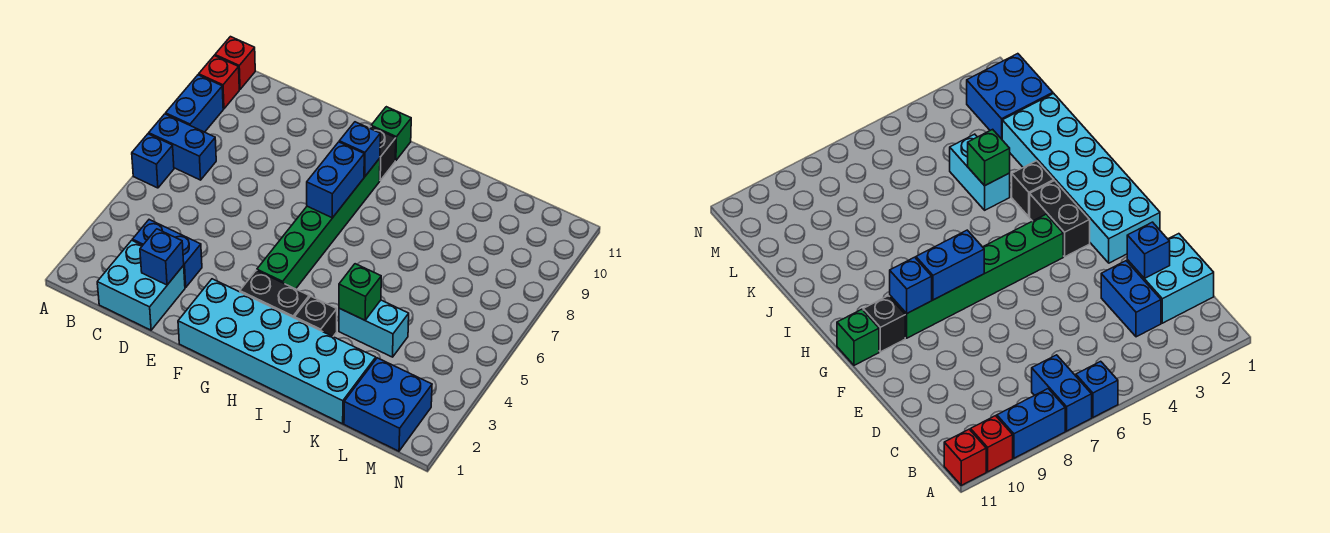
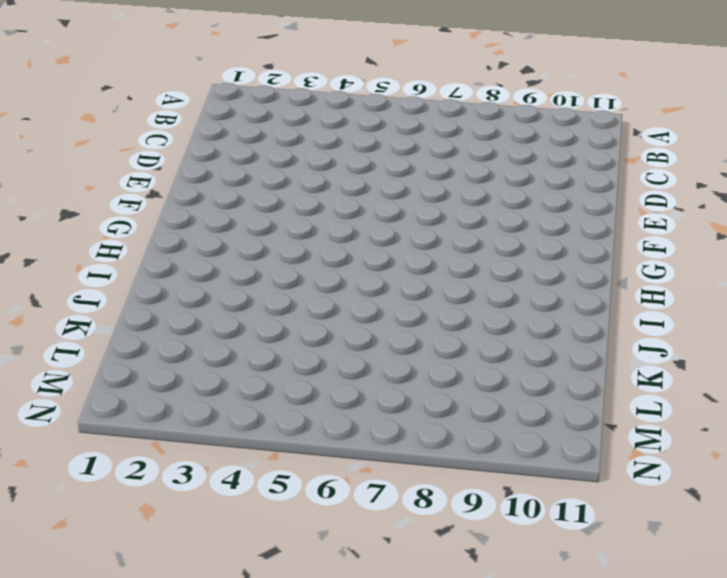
none -> blue 1x1 brick [132,134,174,188]
none -> blue 1x2 brick [149,114,216,180]
none -> blue 1x2 brick [166,75,223,132]

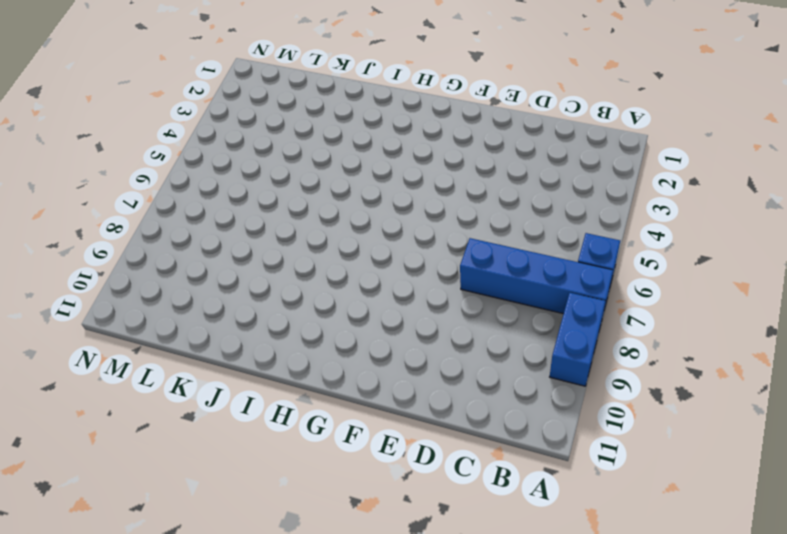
blue 1x4 brick [460,238,613,314] -> blue 1x2 brick [149,114,216,180]
none -> red 1x1 brick [199,56,239,109]
none -> red 1x1 brick [215,37,255,89]
none -> cyan 2x2 brick [97,240,185,330]

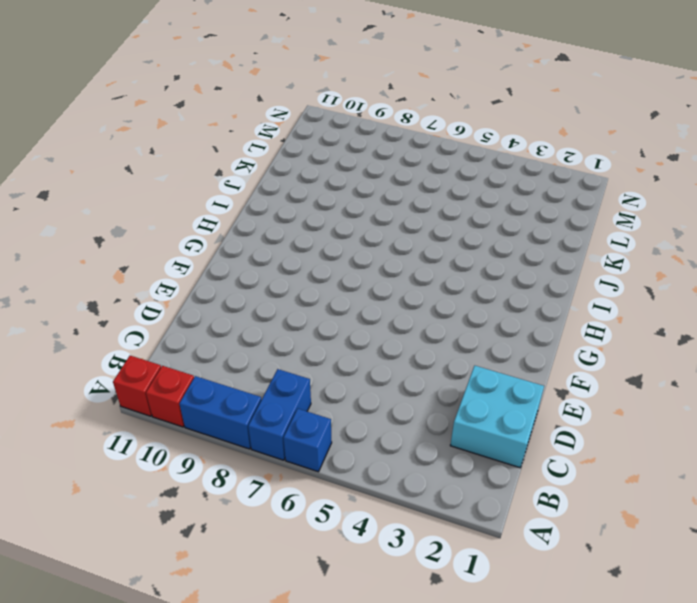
none -> blue 1x2 brick [132,220,202,287]
none -> cyan 2x6 brick [178,279,376,424]
none -> black 1x2 brick [240,270,309,318]

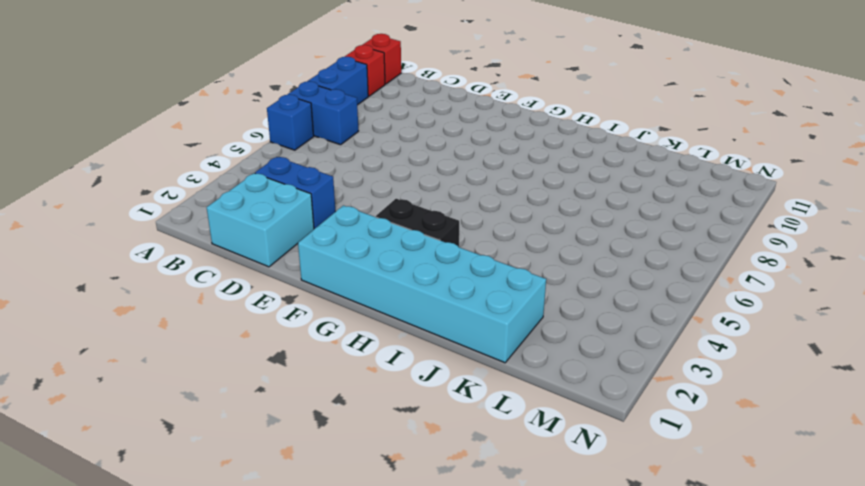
none -> green 1x6 brick [257,158,380,289]
none -> black 1x1 brick [369,126,396,180]
none -> green 1x1 brick [371,107,411,161]

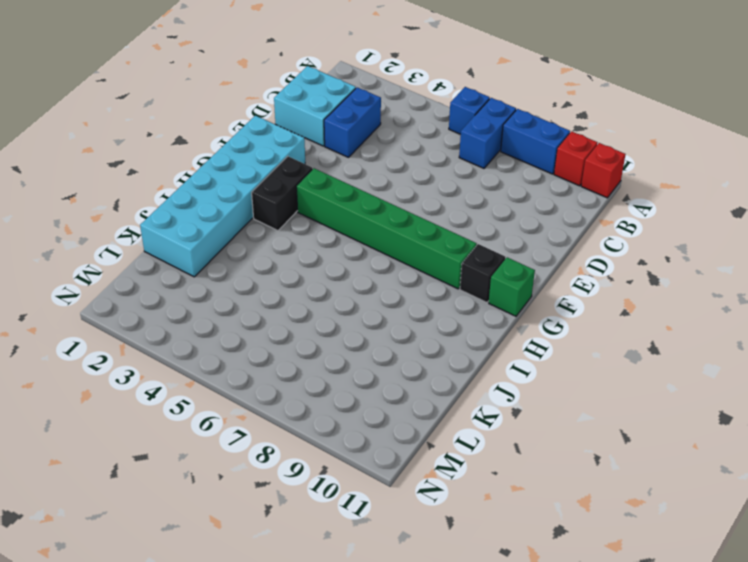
none -> black 1x1 brick [295,296,337,336]
none -> cyan 1x2 brick [339,300,409,357]
none -> blue 2x2 brick [344,358,432,451]

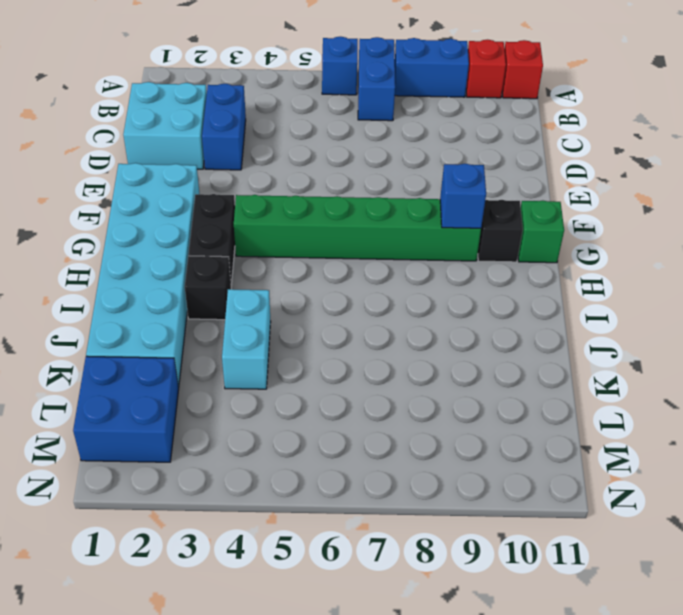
none -> blue 1x1 brick [140,229,184,285]
none -> blue 1x2 brick [307,142,364,218]
none -> green 1x1 brick [339,264,381,320]

